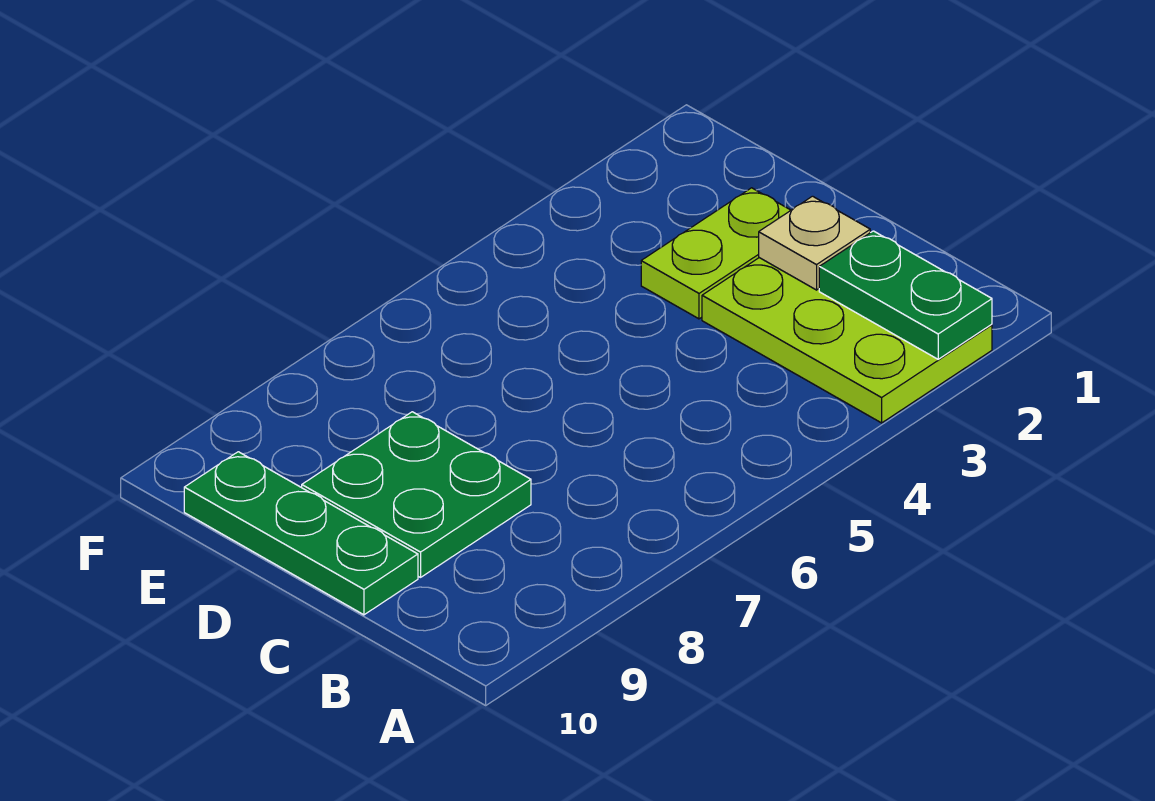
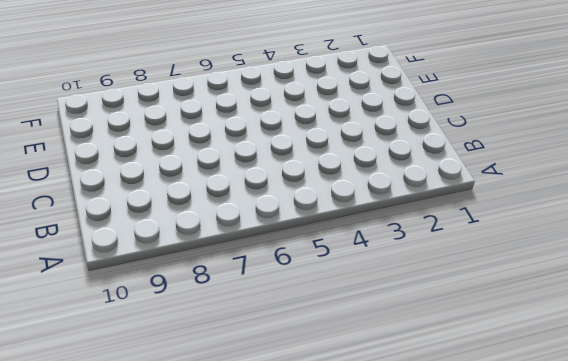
none -> lime 2x3 plate [702,258,992,423]
none -> green 2x2 plate [302,412,531,577]

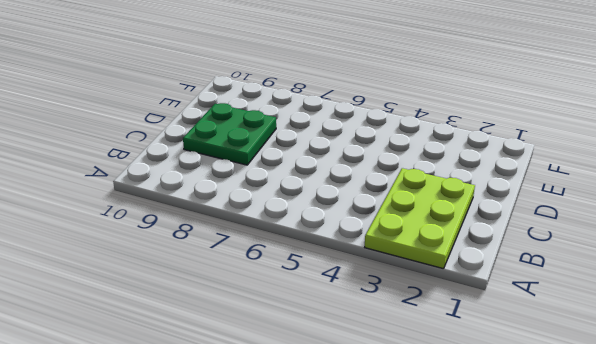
none -> green 1x3 plate [184,452,418,615]
none -> lime 1x2 plate [641,188,791,319]

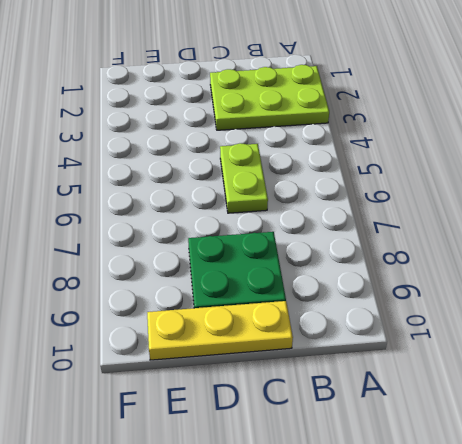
lime 1x2 plate [220,143,268,213] -> lime 1x2 plate moved to [641,188,791,319]
yellow 1x3 plate [147,301,293,360] -> green 1x3 plate [184,452,418,615]
none -> green 1x2 plate [819,231,992,359]
none -> tan 1x1 plate [759,196,870,290]

